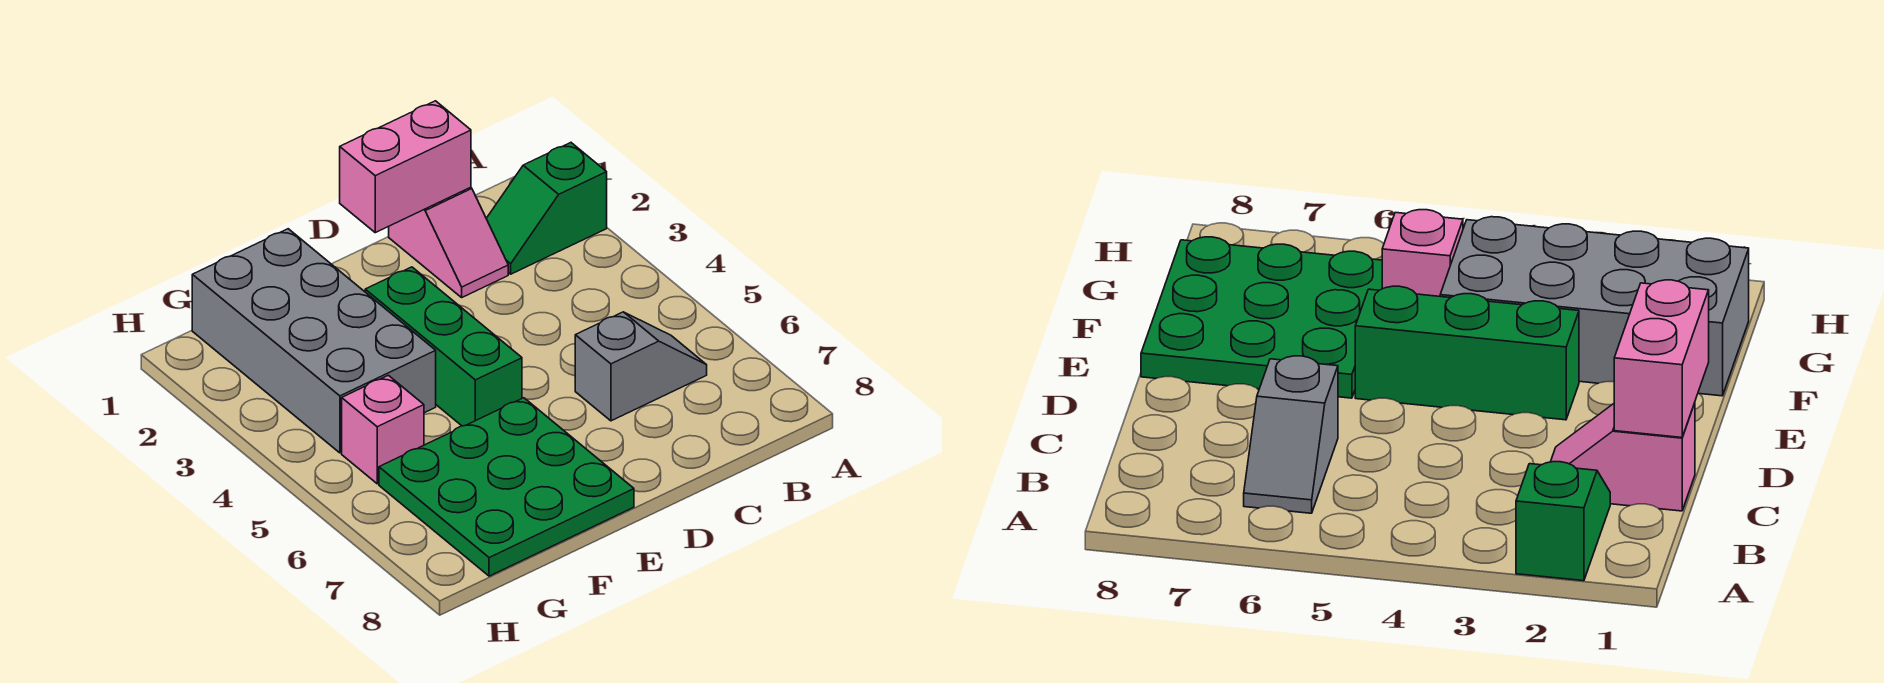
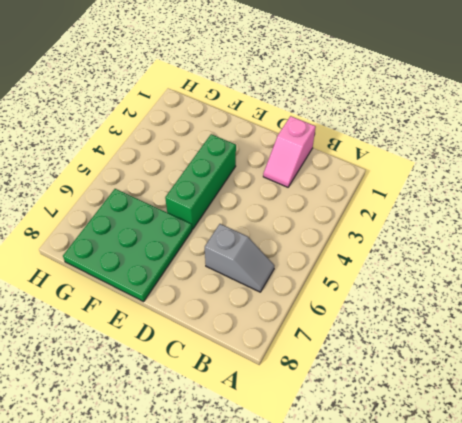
none -> green 1x2 slope [486,143,607,274]
none -> grey 2x4 brick [192,229,436,453]

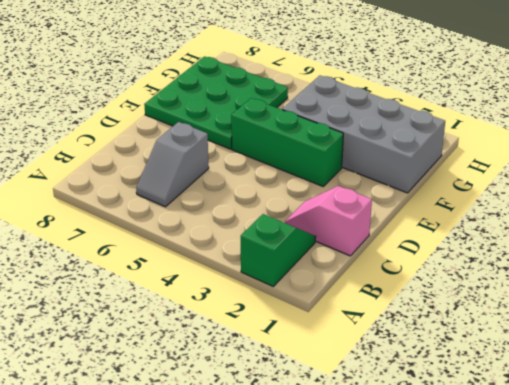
none -> pink 1x1 brick [342,375,424,484]
none -> pink 1x2 brick [340,101,471,233]

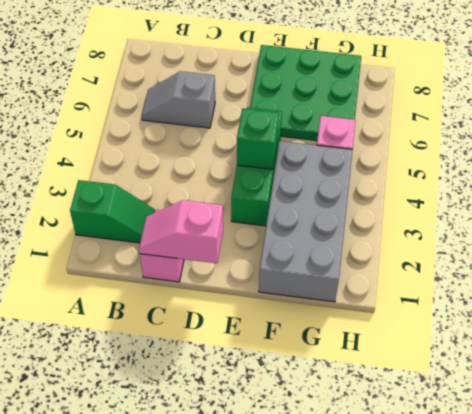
pink 1x2 slope [139,200,223,263] -> pink 1x2 brick [340,101,471,233]
green 1x1 brick [237,109,279,169] -> none

